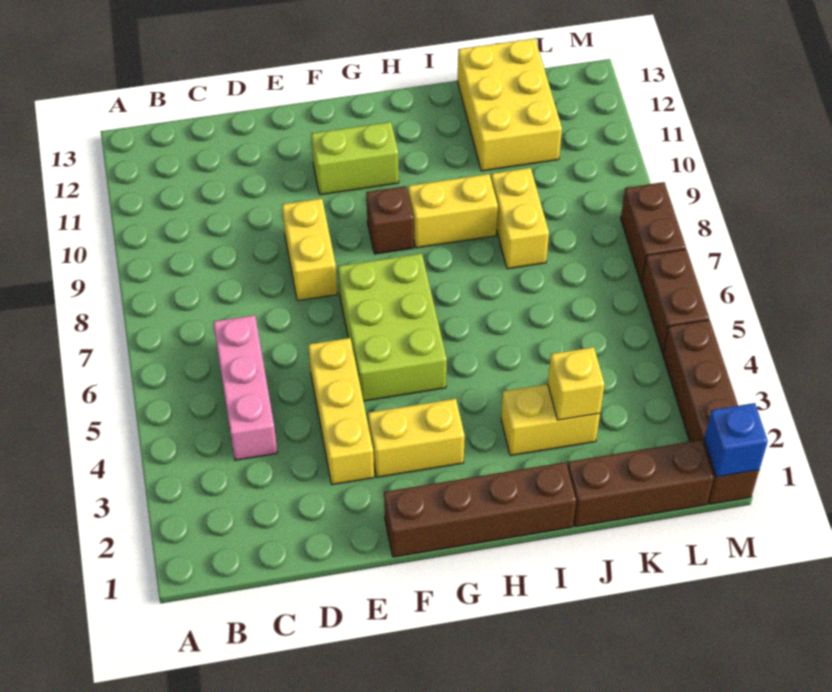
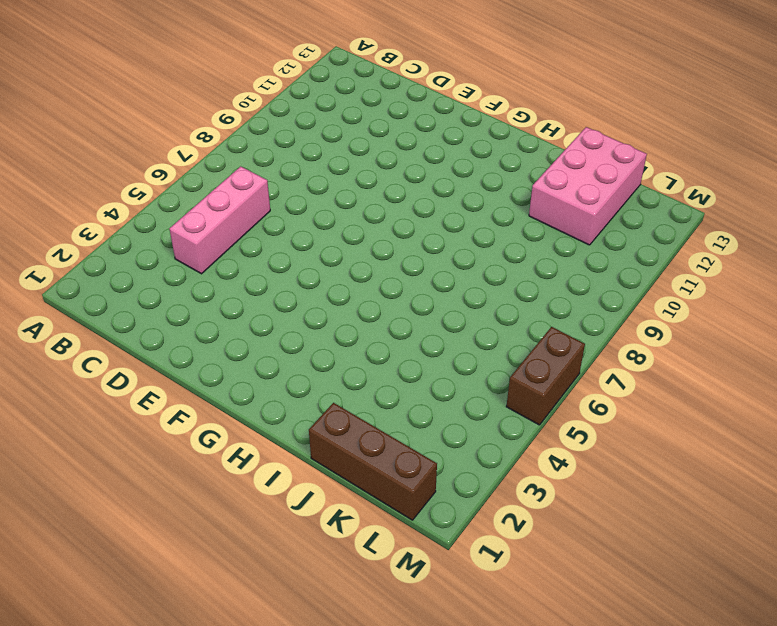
pink 2x3 brick [529,127,647,245] -> yellow 2x3 brick [457,39,562,171]
none -> yellow 1x3 brick [308,338,374,484]
none -> yellow 1x2 brick [282,199,337,301]
none -> brown 1x4 brick [384,462,576,557]

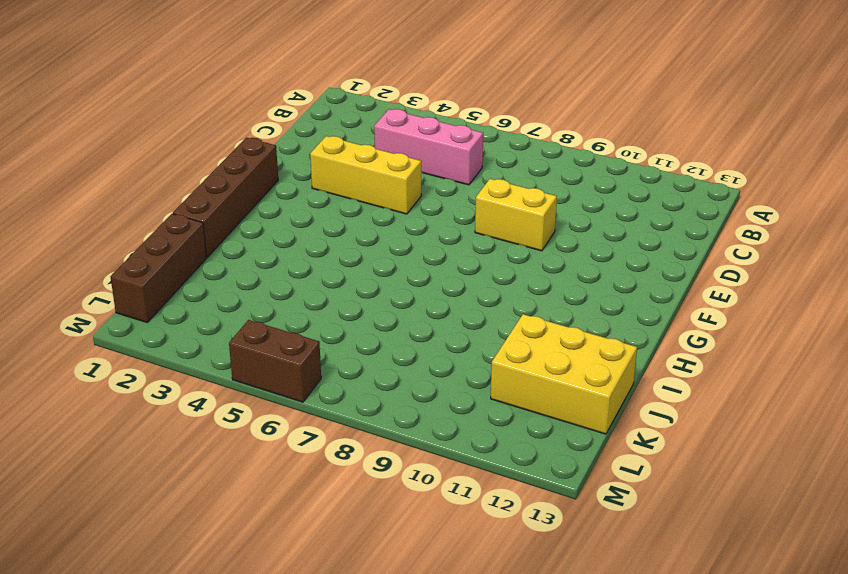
none -> yellow 1x2 brick [368,399,465,477]
none -> lime 2x3 brick [338,254,447,401]
none -> lime 1x2 brick [311,122,399,195]

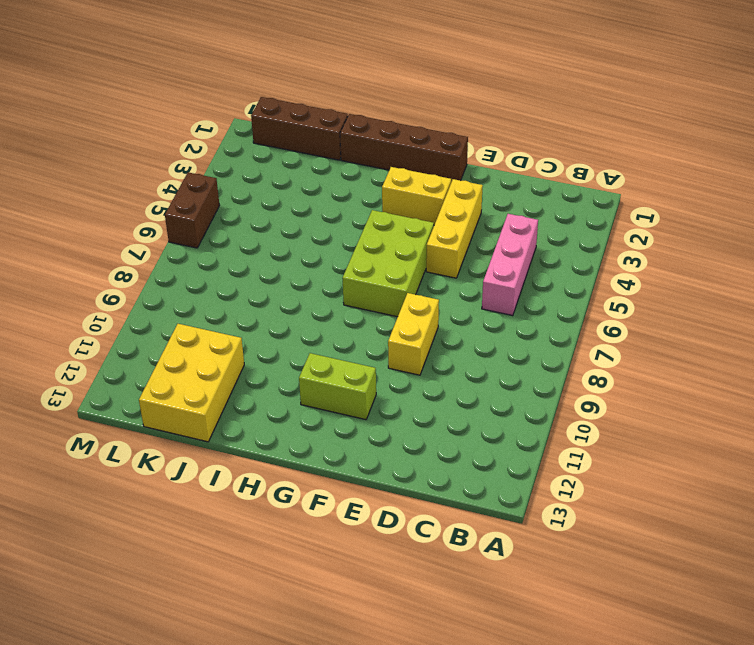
none -> brown 1x1 brick [366,186,414,254]
none -> yellow 1x2 brick [408,174,498,248]
none -> yellow 1x2 brick [501,384,600,456]

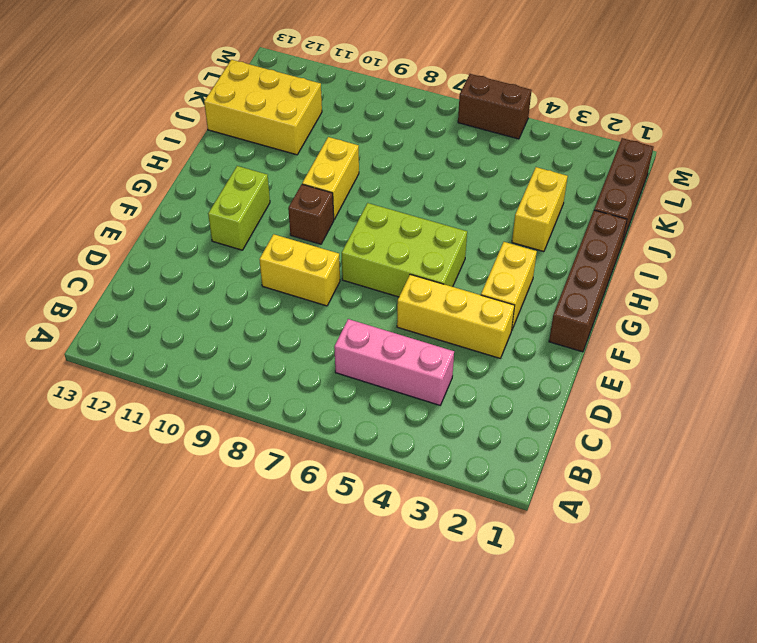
none -> yellow 1x2 brick [491,168,549,269]
none -> brown 1x4 brick [663,320,759,504]
none -> brown 1x2 brick [621,182,686,284]

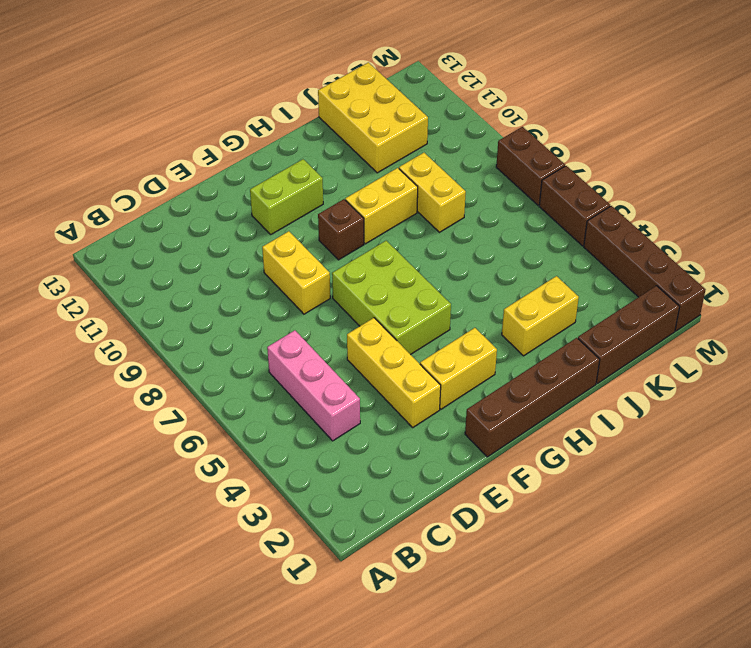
none -> yellow 1x1 brick [548,347,605,420]
none -> blue 1x1 brick [704,403,768,477]

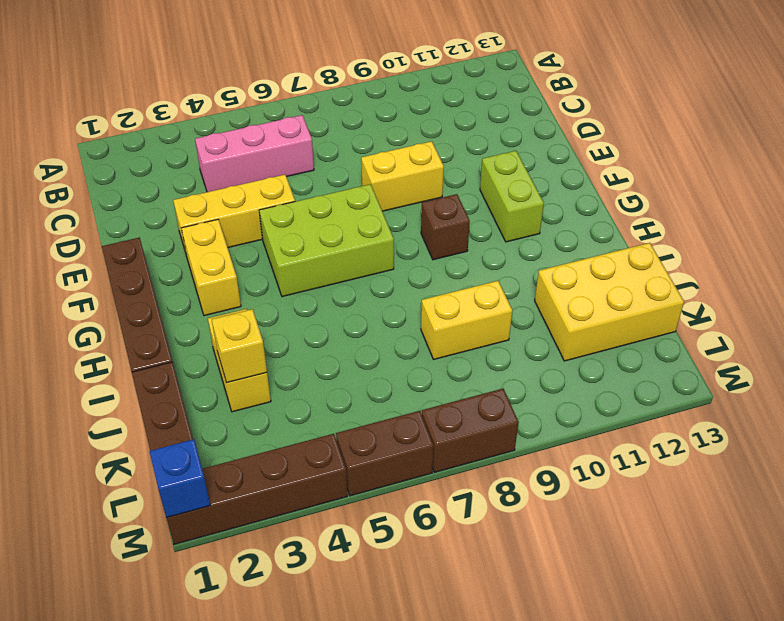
none -> yellow 1x2 brick [408,174,498,248]

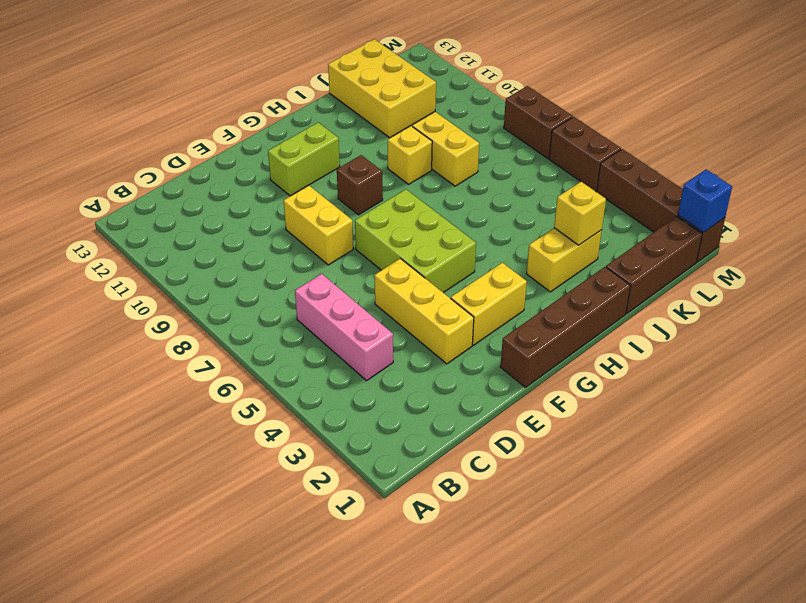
yellow 1x1 brick [388,126,432,184] -> yellow 1x2 brick [408,174,498,248]

